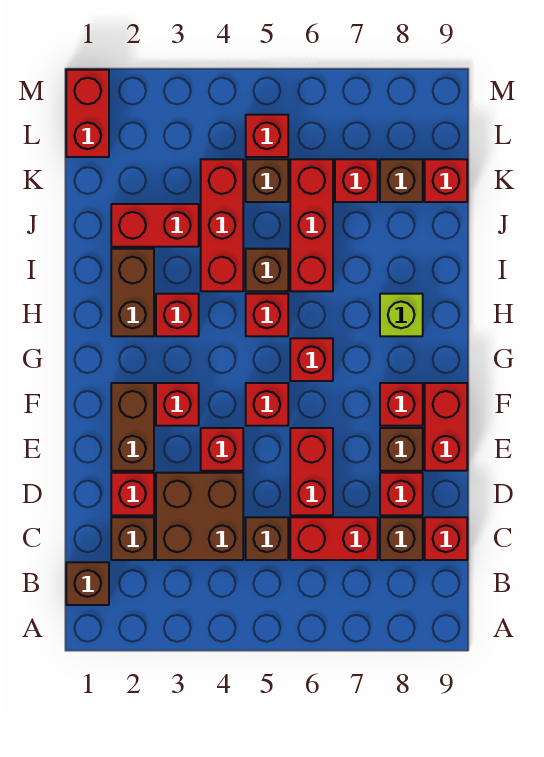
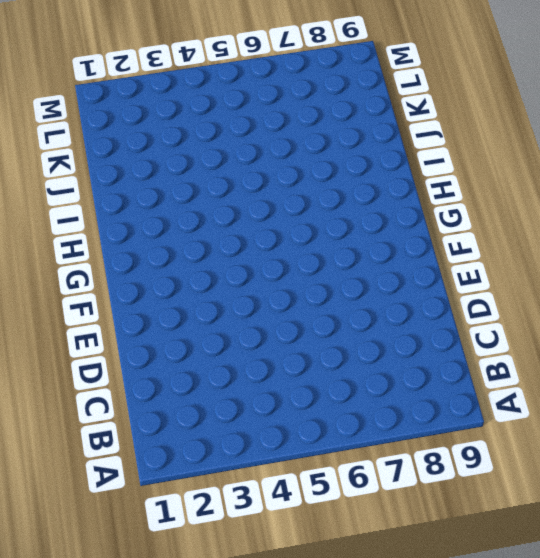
none -> brown 1x1 brick [66,562,109,605]
none -> brown 1x1 brick [111,517,154,560]
none -> brown 2x2 brick [156,473,243,560]
none -> brown 1x1 brick [246,517,288,560]

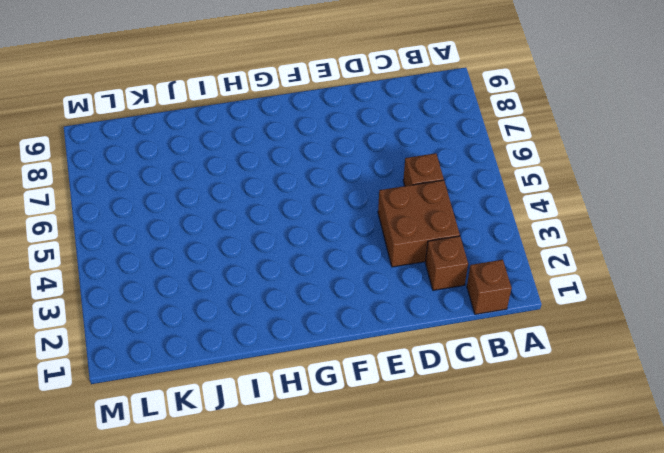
none -> red 1x2 brick [290,517,378,560]
none -> brown 1x1 brick [380,517,423,560]
none -> red 1x1 brick [425,517,467,560]
none -> red 1x1 brick [111,473,154,515]

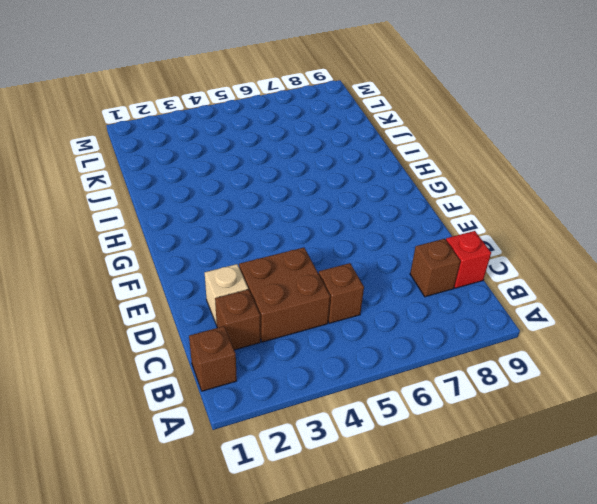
tan 1x1 brick [205,264,248,324] -> red 1x1 brick [111,473,154,515]
none -> red 1x2 brick [290,517,378,560]
none -> red 1x2 brick [290,428,333,515]
none -> red 1x1 brick [380,473,423,515]
none -> brown 1x2 brick [111,383,154,471]

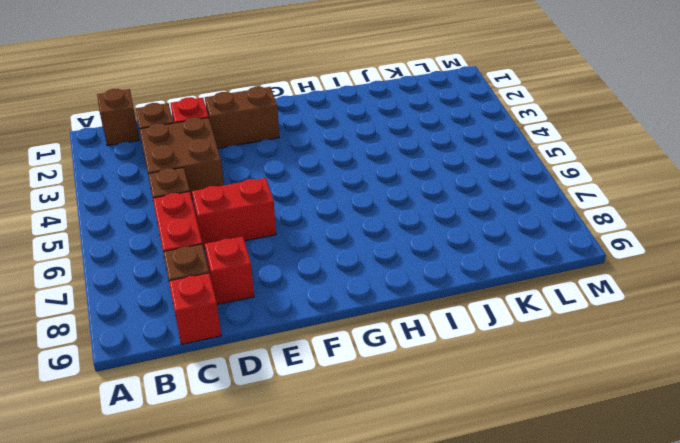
none -> red 1x1 brick [201,428,243,471]
none -> brown 1x1 brick [380,428,423,471]
none -> red 1x2 brick [425,383,467,471]
none -> red 1x1 brick [156,383,199,426]

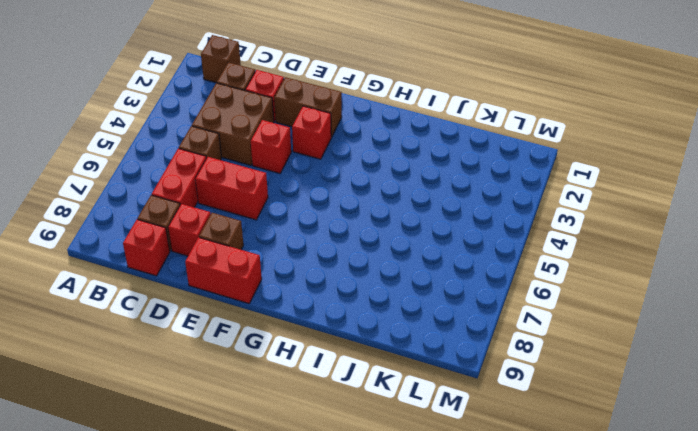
none -> red 1x1 brick [246,383,288,426]
none -> red 1x1 brick [380,383,423,426]
none -> red 1x1 brick [290,338,333,381]
none -> brown 1x2 brick [111,249,154,336]

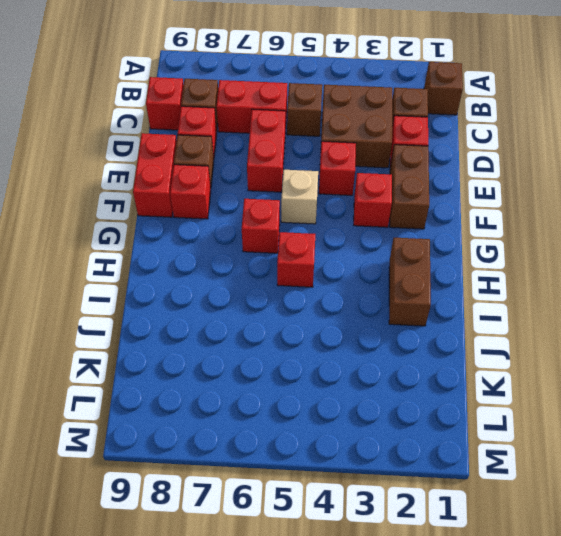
tan 1x1 brick [281,170,318,224] -> red 1x1 brick [246,383,288,426]
none -> red 1x1 brick [156,294,199,336]
none -> lime 1x1 brick [380,294,423,336]
none -> red 1x3 brick [201,159,243,291]
none -> brown 1x1 brick [246,249,288,291]

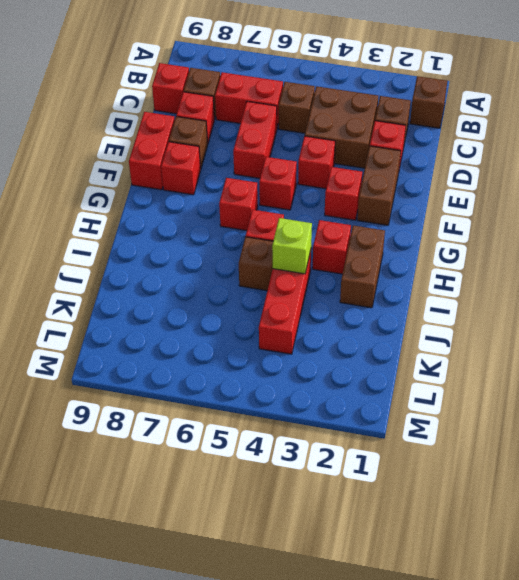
lime 1x1 brick [272,218,312,274] -> lime 1x1 brick moved to [380,294,423,336]
none -> red 1x3 brick [290,159,333,291]
none -> red 1x2 brick [111,204,199,247]
none -> brown 1x1 brick [246,159,288,202]
none -> red 1x1 brick [335,159,378,202]

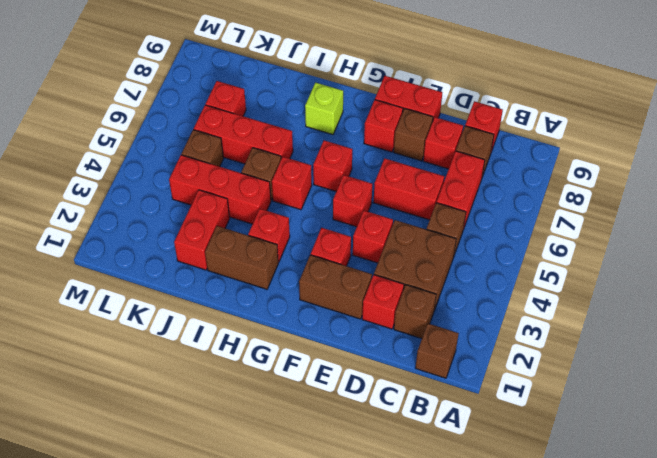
none -> brown 1x1 brick [380,159,423,202]
none -> red 1x1 brick [425,159,467,202]
none -> red 1x2 brick [66,70,109,157]
none -> red 1x1 brick [246,115,288,157]

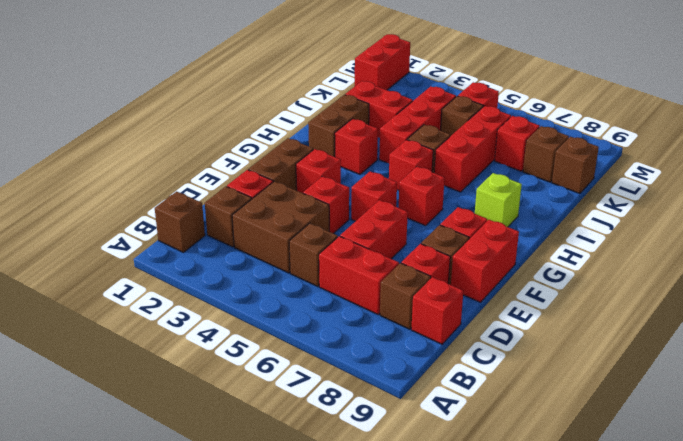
brown 1x1 brick [552,137,599,194] -> red 1x1 brick [425,159,467,202]

